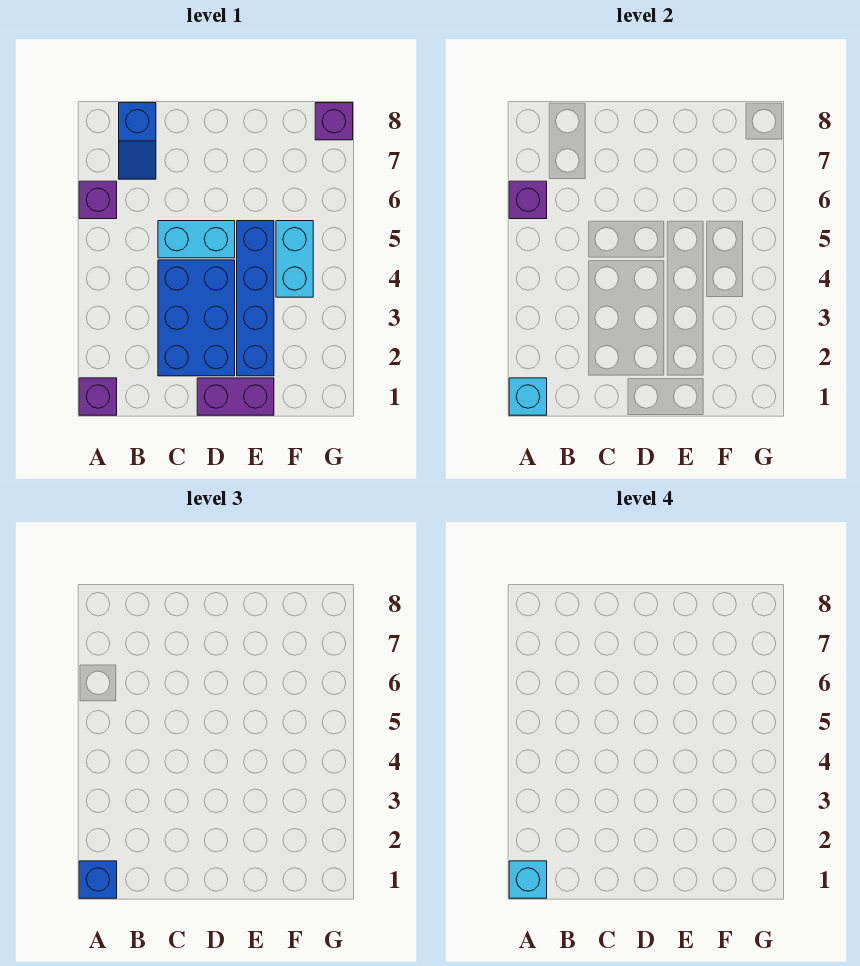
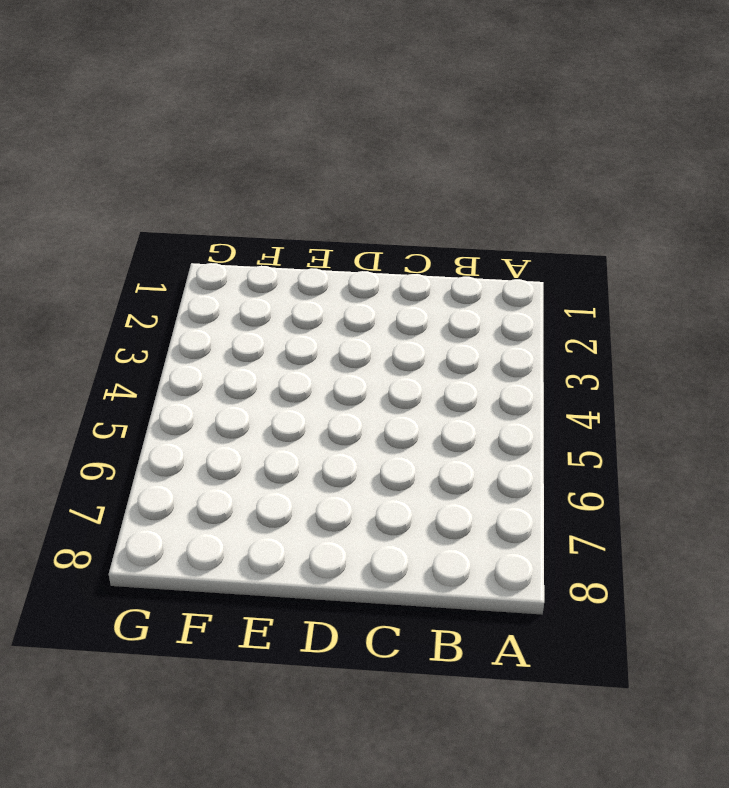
none -> purple 1x1 brick [79,378,117,415]
none -> purple 1x1 brick [79,181,117,219]
none -> blue 1x2 slope [119,103,156,179]

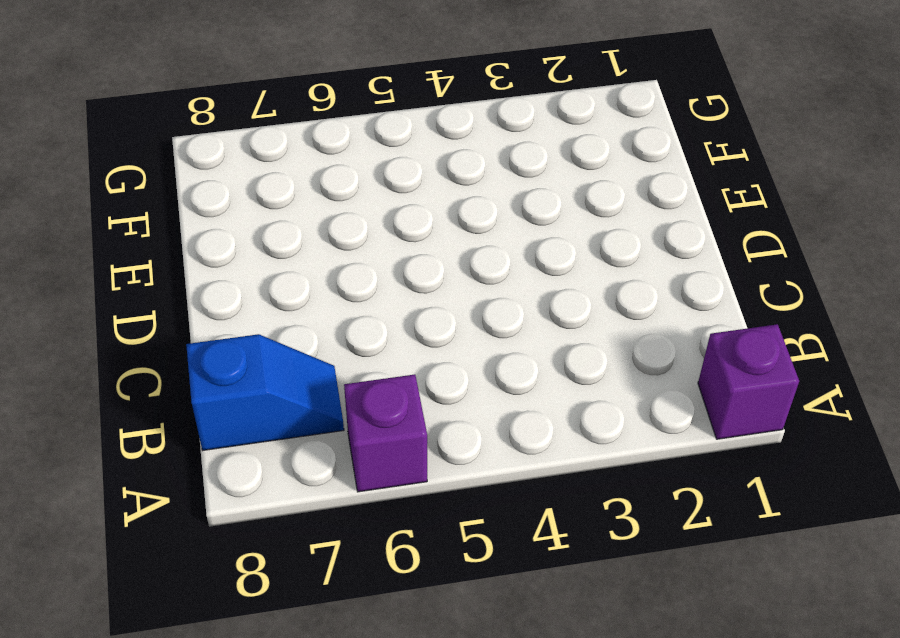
none -> blue 2x3 brick [158,260,235,376]
none -> cyan 1x2 brick [158,221,235,258]
none -> purple 1x2 brick [197,378,274,415]

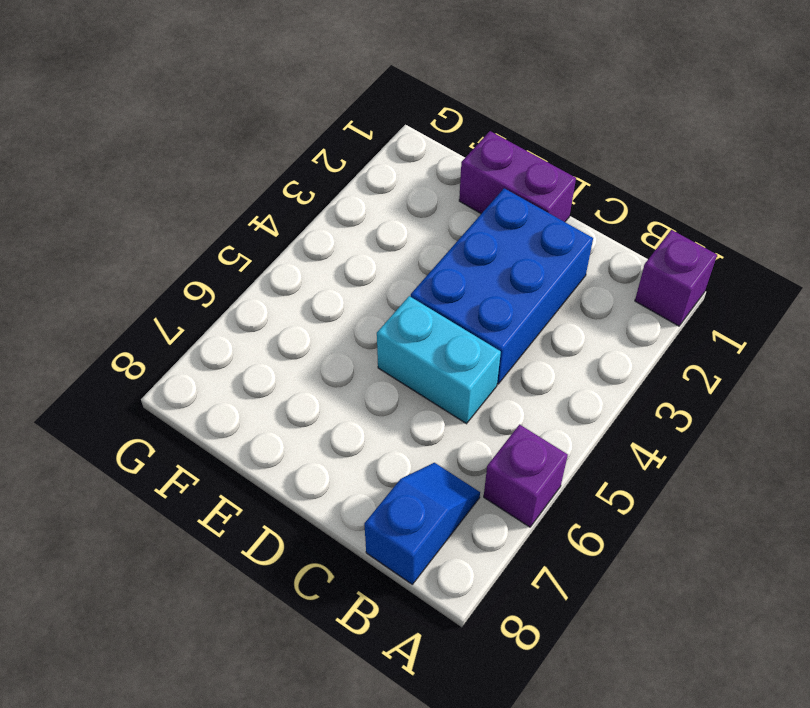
none -> blue 1x4 brick [237,221,274,376]
none -> cyan 1x2 brick [276,221,313,297]
none -> purple 1x1 brick [315,103,353,140]

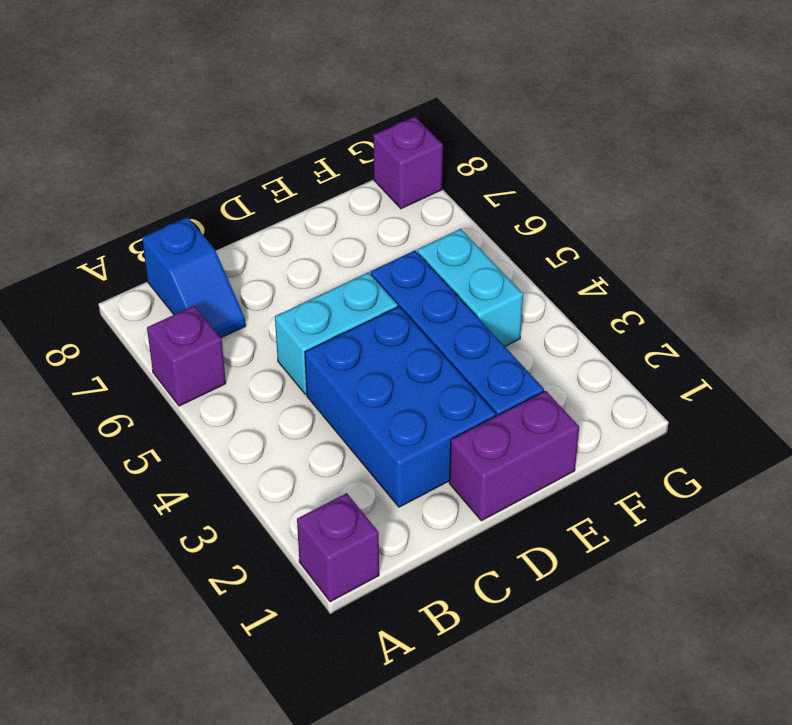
none -> cyan 1x1 brick [509,378,547,415]
none -> purple 1x1 brick [509,181,547,219]
none -> blue 1x1 brick [79,861,117,898]

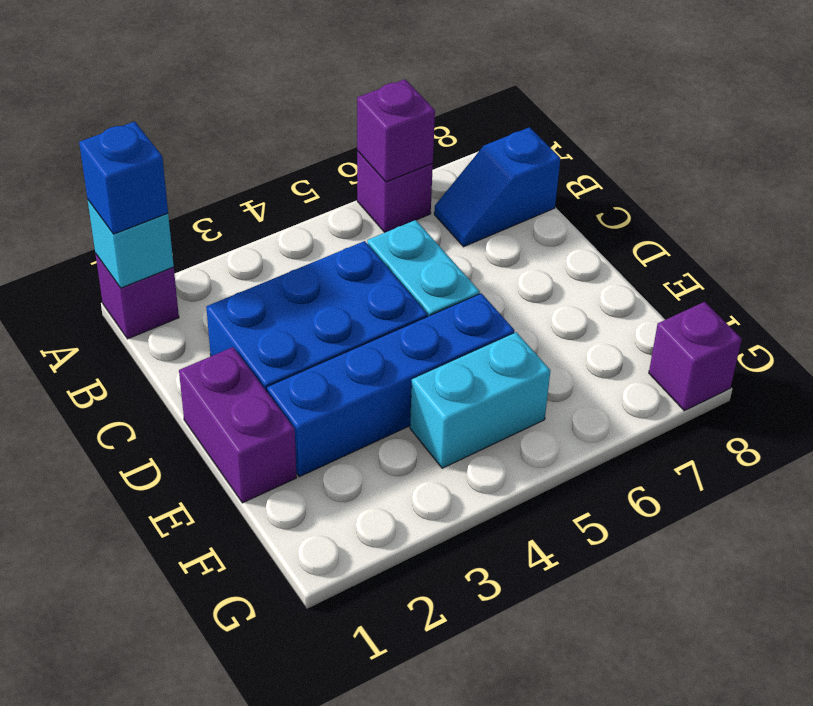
none -> cyan 1x1 brick [509,861,547,898]

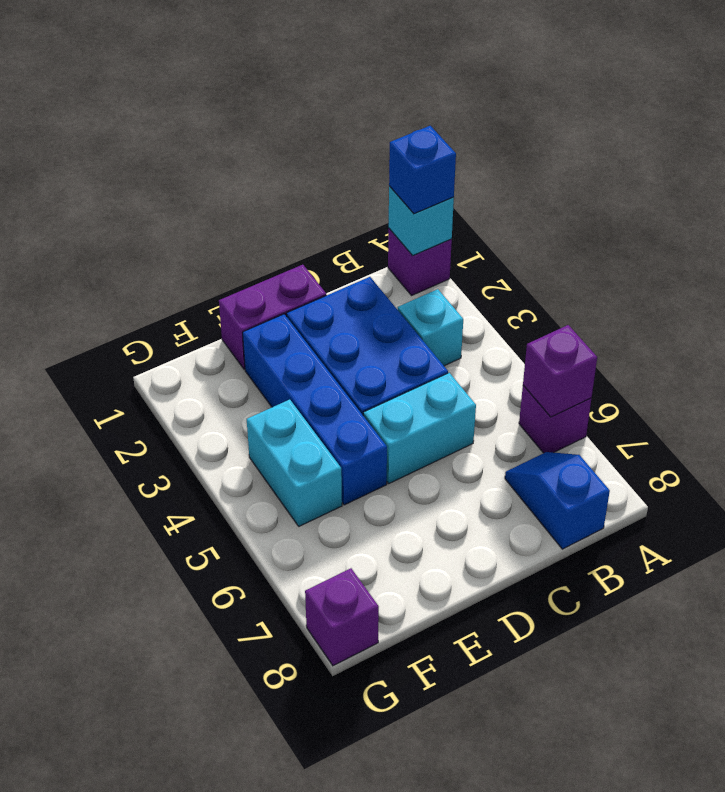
cyan 1x1 brick [398,289,463,366] -> cyan 1x1 brick moved to [509,861,547,898]

